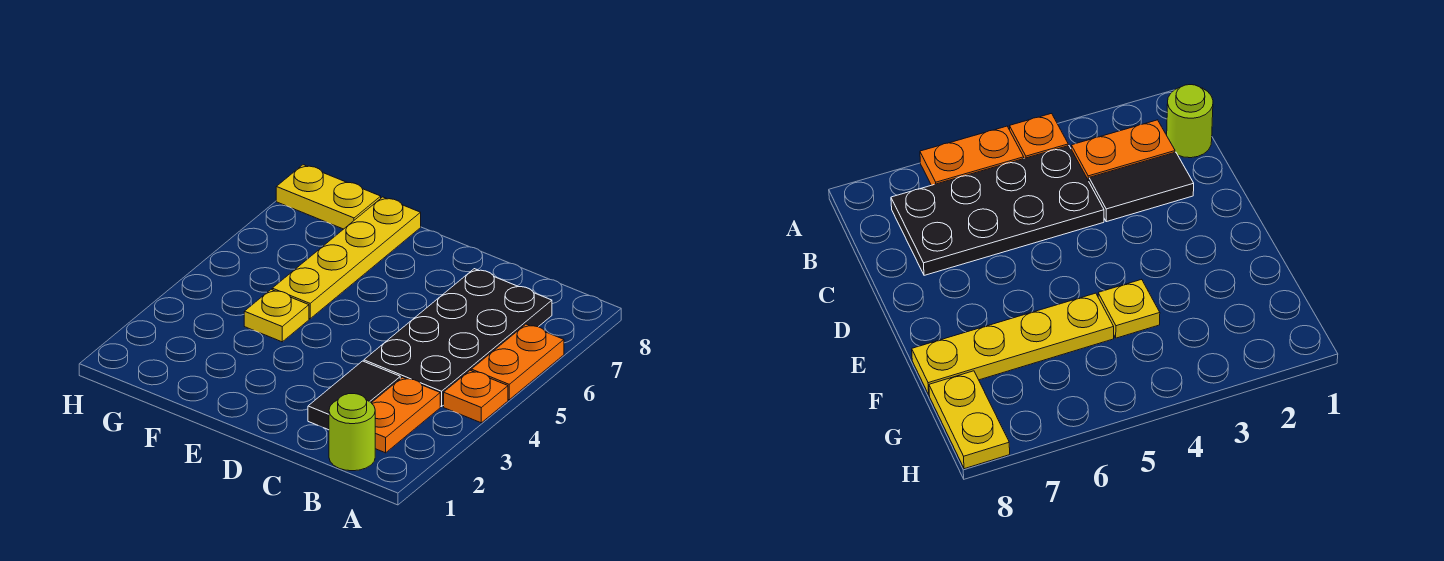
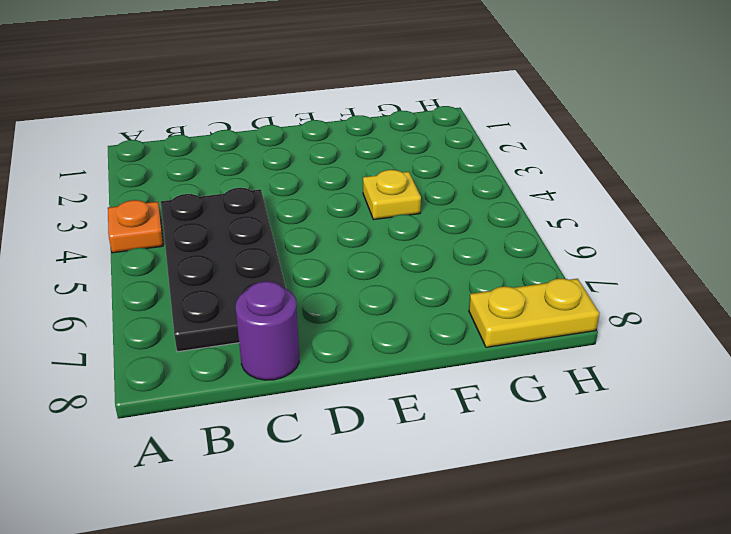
purple 1x1 round brick [236,281,299,380] -> none
none -> orange 1x2 plate [471,324,564,400]
none -> lime 1x1 round brick [329,394,375,471]

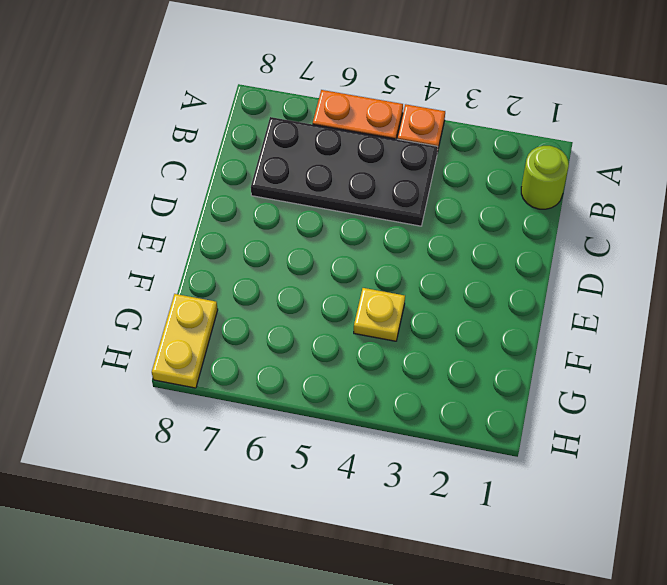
none -> orange 1x2 plate [372,377,440,453]
none -> black 1x2 tile [308,361,400,430]

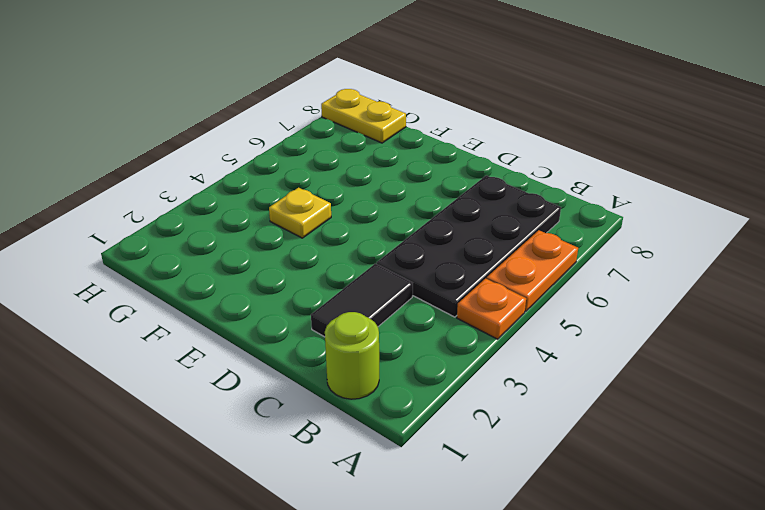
none -> orange 1x2 plate [372,377,440,453]
none -> yellow 1x4 plate [272,197,421,319]

